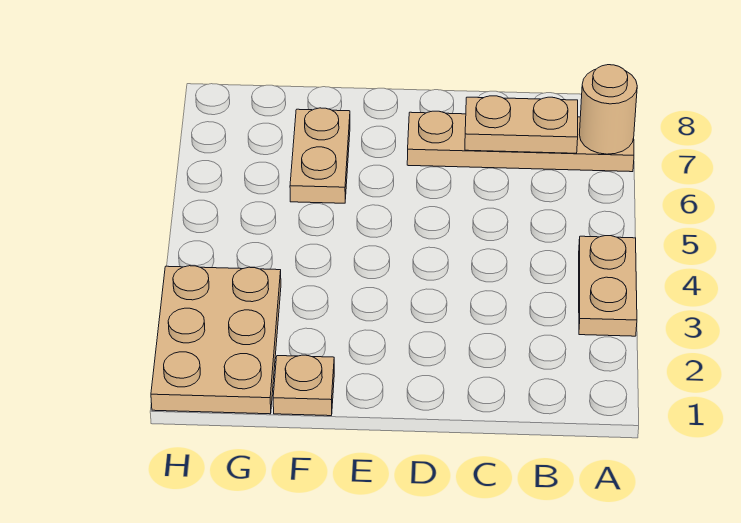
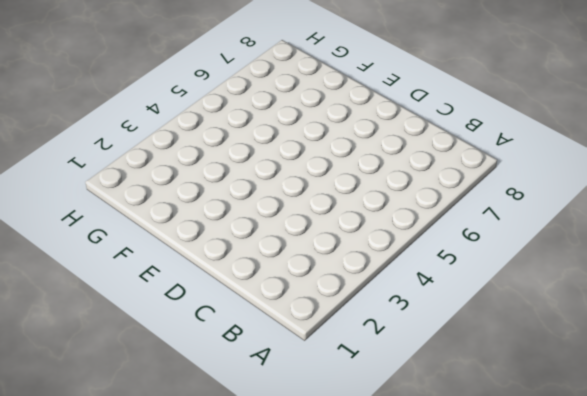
none -> tan 1x2 plate [579,236,637,336]
none -> tan 1x4 plate [407,111,634,172]

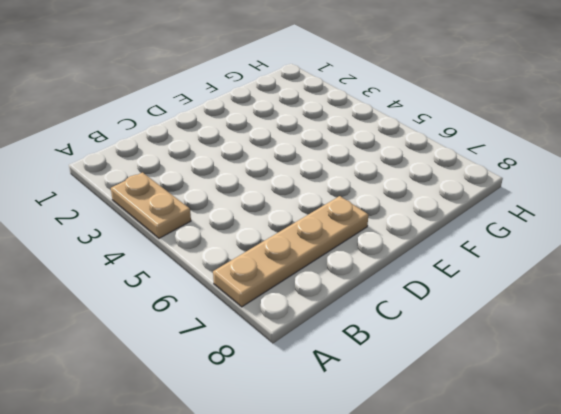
none -> tan 1x1 plate [273,355,334,416]
none -> tan 1x2 plate [290,108,350,203]

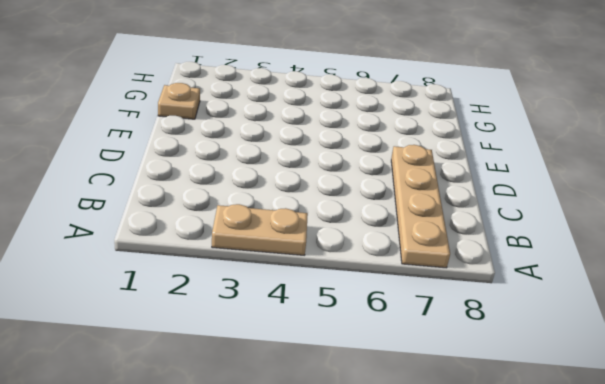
none -> tan 1x2 plate [290,108,350,203]
none -> tan 2x3 plate [151,266,281,414]

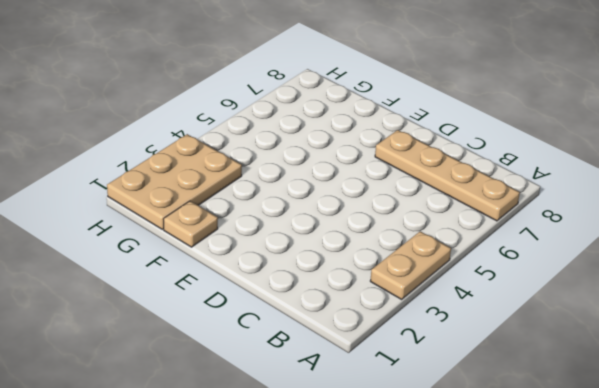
none -> tan 1x2 plate [290,108,350,203]
none -> tan 1x1 round brick [579,65,637,154]

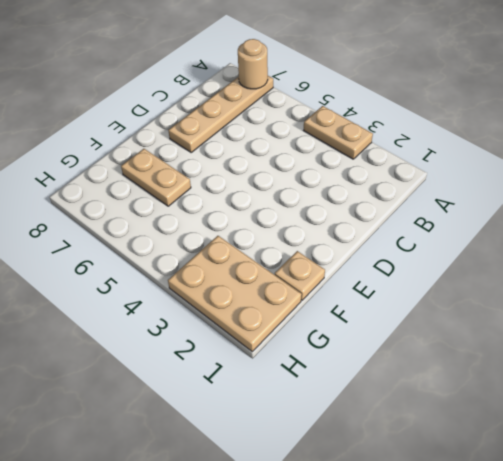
none -> tan 1x2 plate [465,96,578,153]

